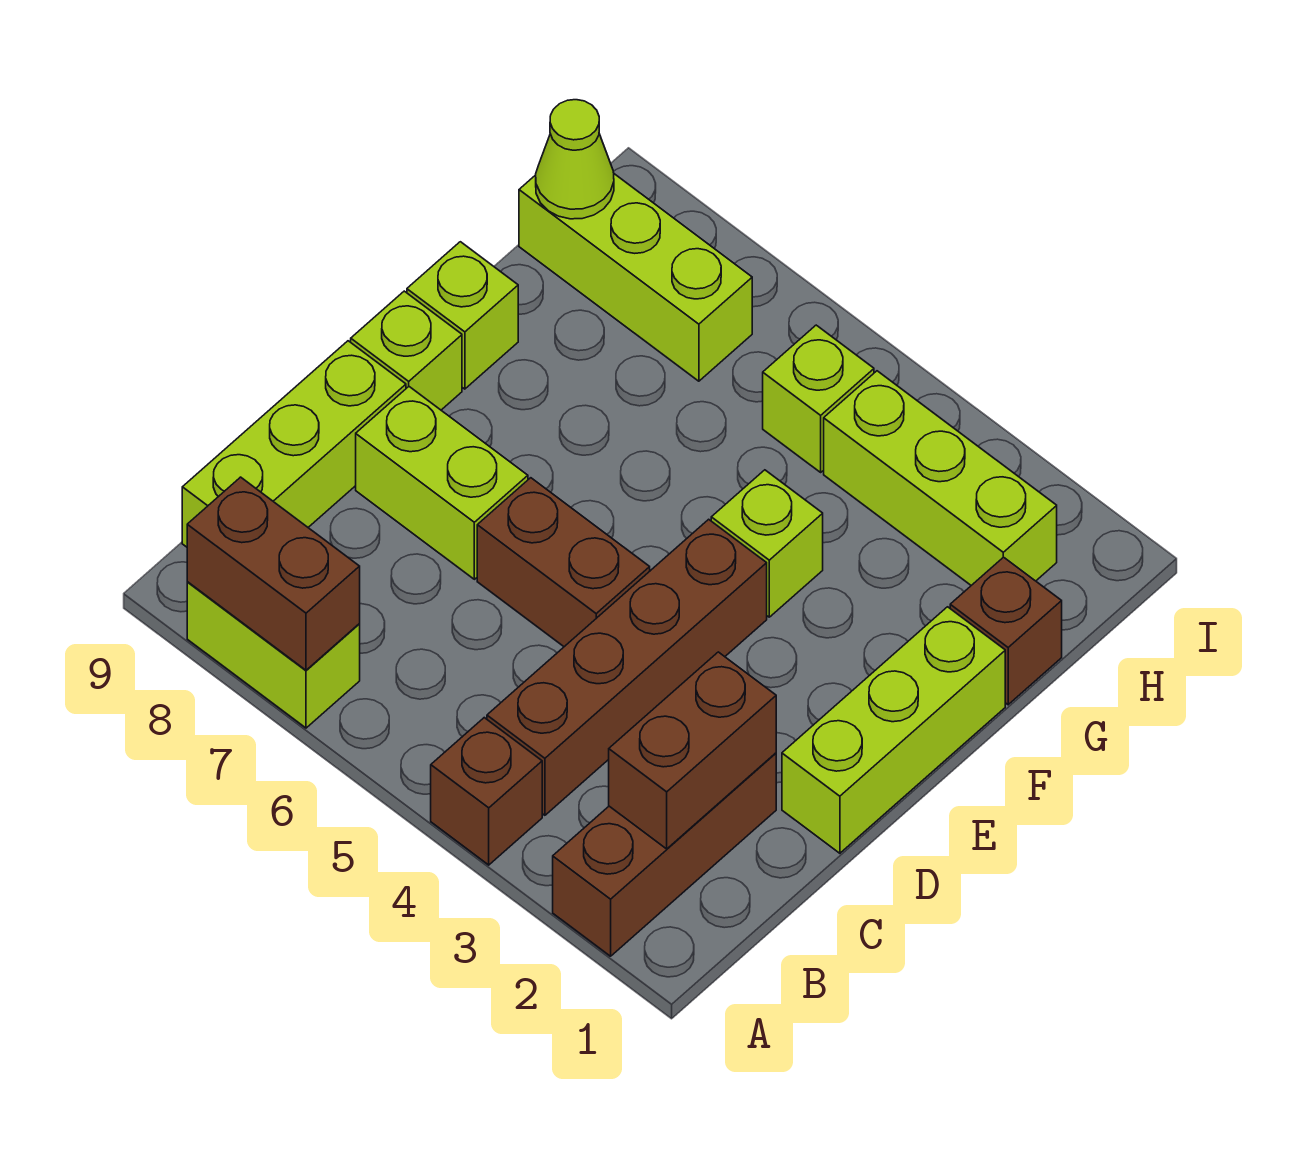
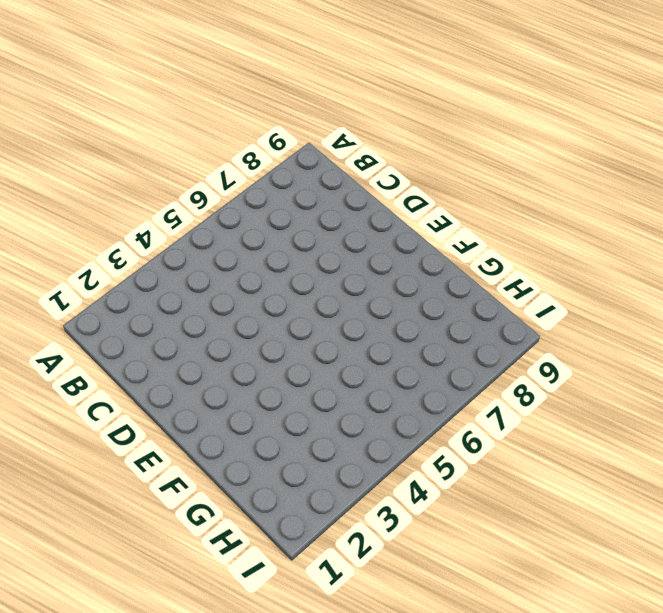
none -> brown 1x3 brick [553,753,776,956]
none -> brown 1x1 brick [431,718,542,865]
none -> lime 1x2 brick [187,582,360,728]

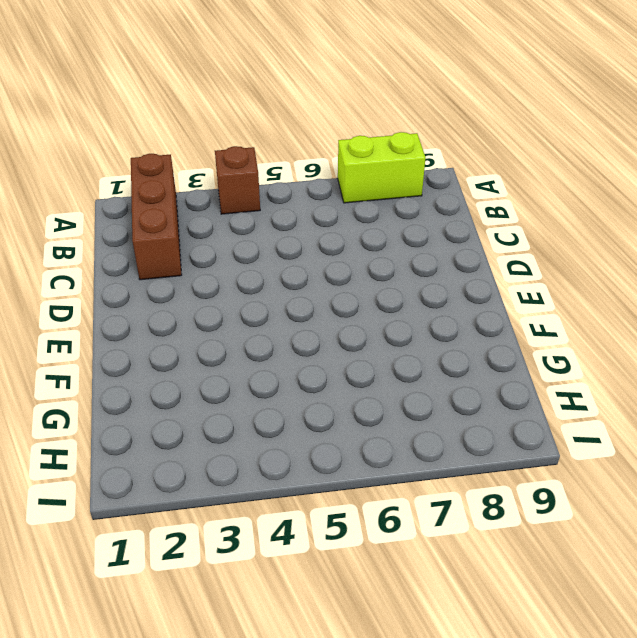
none -> brown 1x4 brick [487,519,767,815]
none -> lime 1x3 brick [182,341,406,547]
none -> lime 1x3 brick [782,607,1005,853]

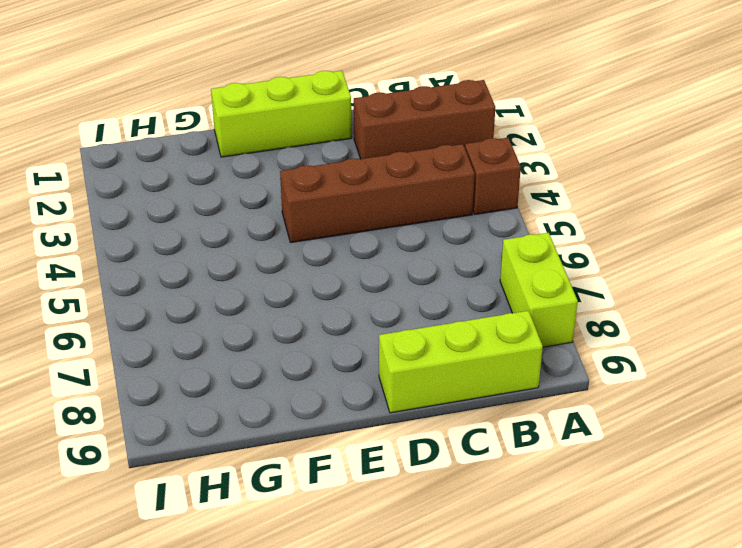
none -> brown 1x2 brick [477,478,650,647]
none -> lime 1x2 brick [356,387,528,579]
none -> lime 1x1 brick [351,291,462,410]

